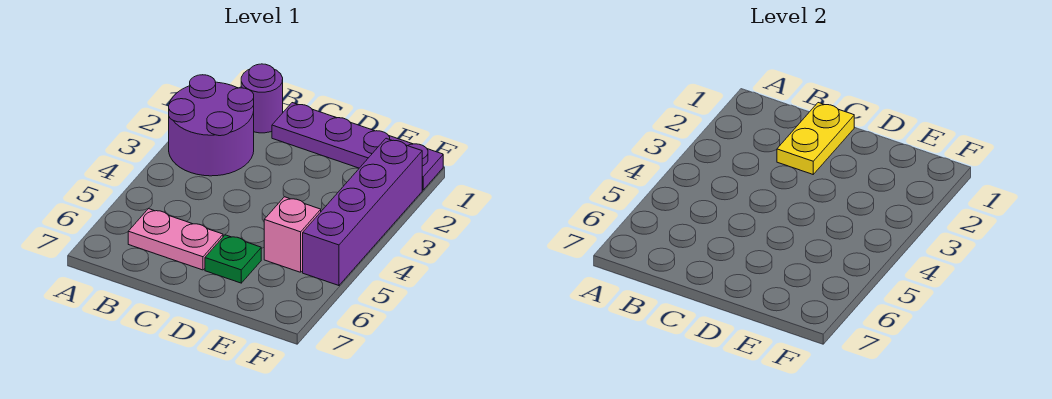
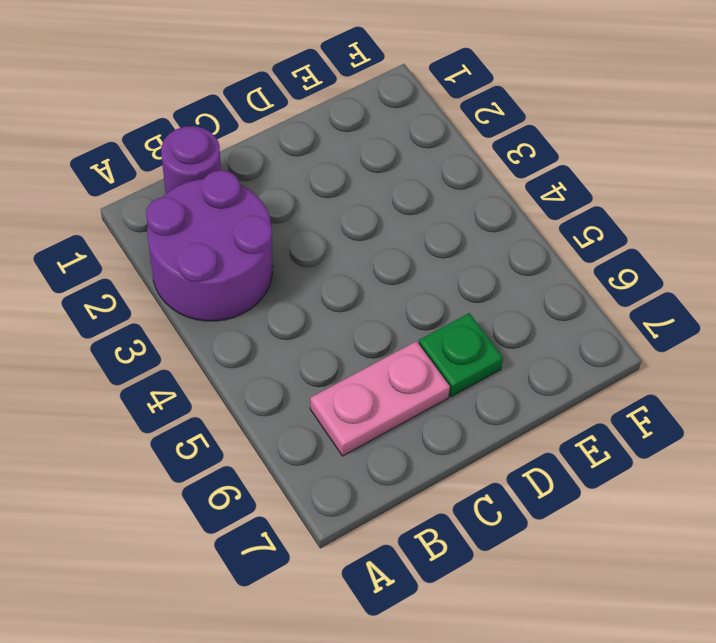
none -> purple 1x4 plate [272,103,443,190]
none -> pink 1x1 brick [264,197,321,272]

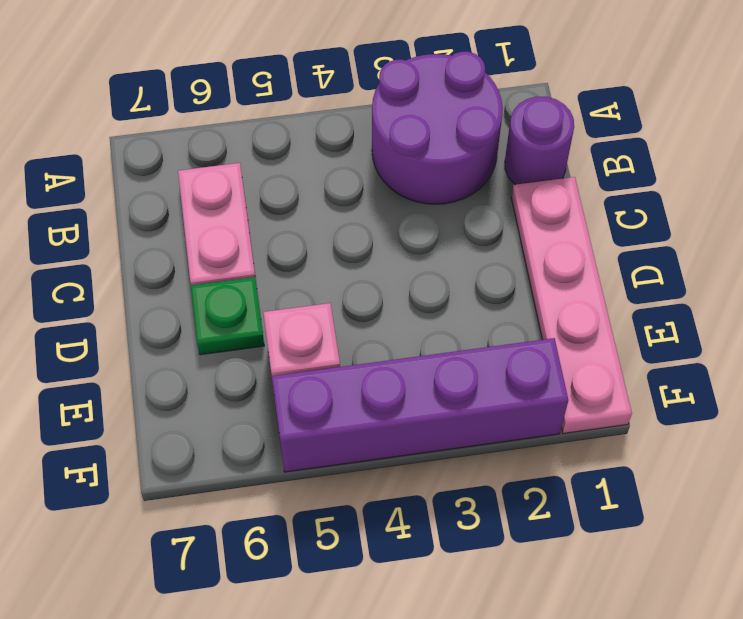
pink 1x4 plate [511,177,632,433] -> purple 1x4 plate [272,103,443,190]
none -> yellow 1x2 plate [777,103,854,174]

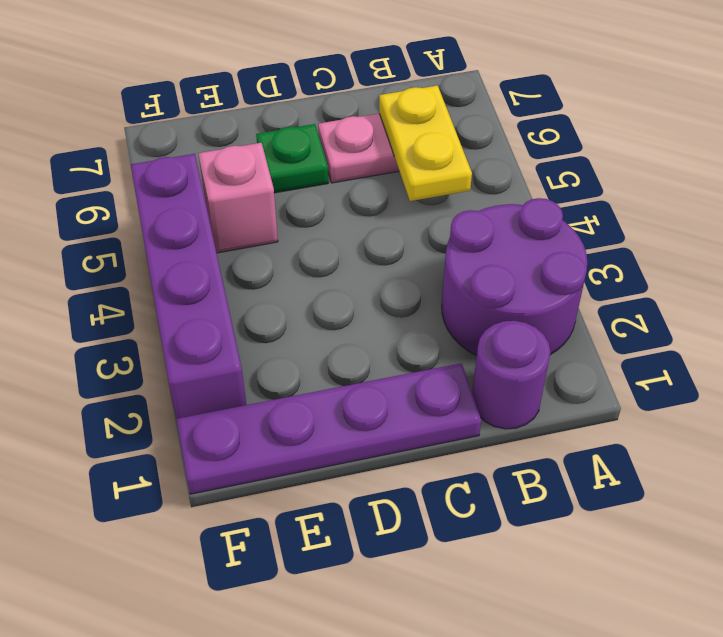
yellow 1x2 plate [379,85,472,201] -> yellow 1x2 plate moved to [777,103,854,174]

